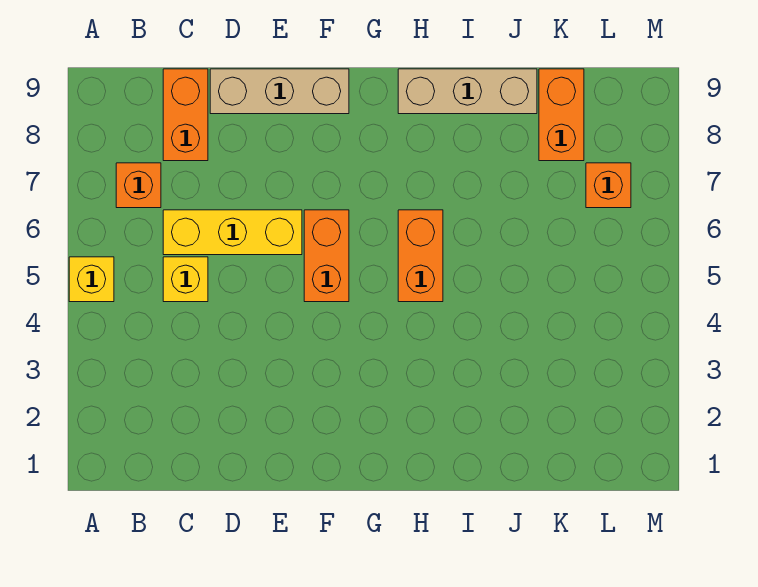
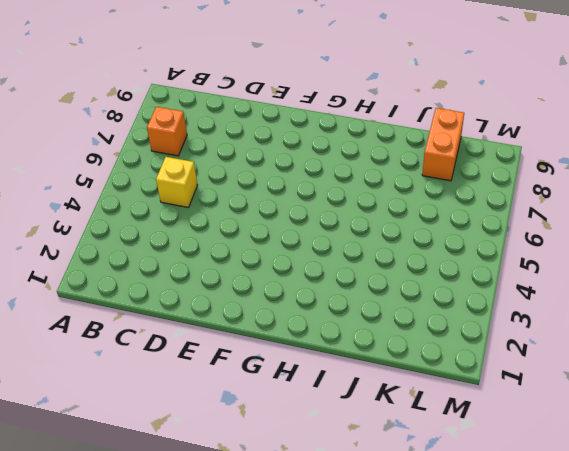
none -> yellow 1x1 brick [69,257,114,302]
none -> yellow 1x3 brick [163,210,302,255]

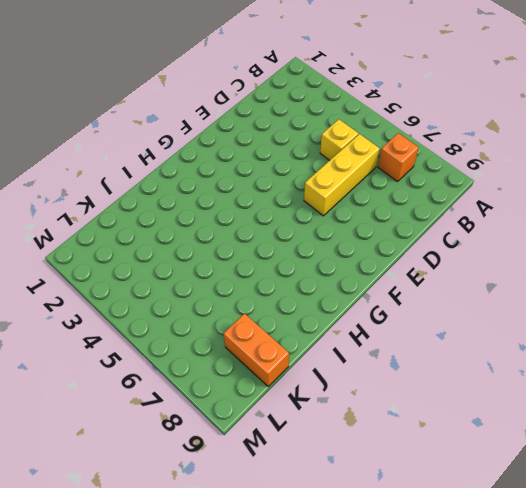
none -> yellow 1x1 brick [69,257,114,302]
none -> orange 1x2 brick [163,69,208,161]

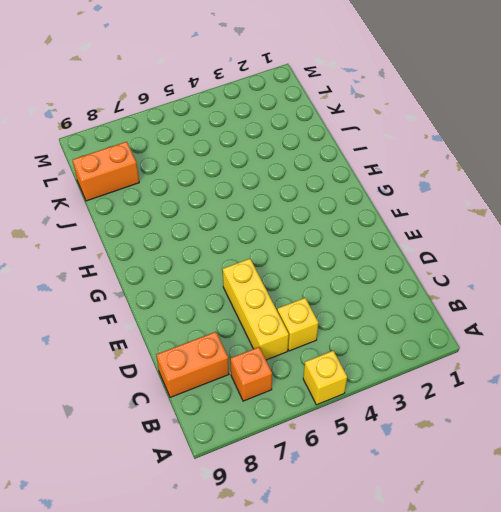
none -> tan 1x3 brick [210,69,349,114]
none -> orange 1x2 brick [304,210,349,302]

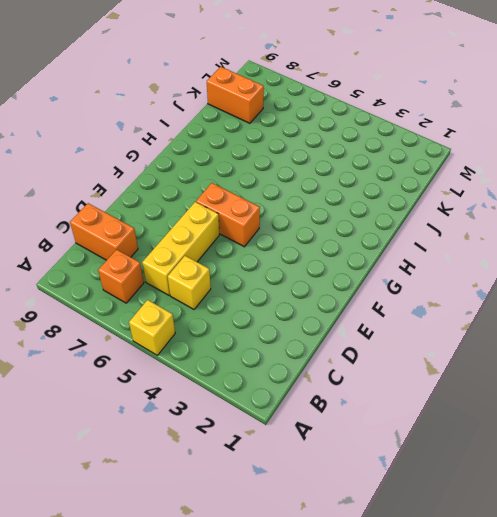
none -> tan 1x3 brick [210,69,349,114]
none -> orange 1x2 brick [398,210,443,302]

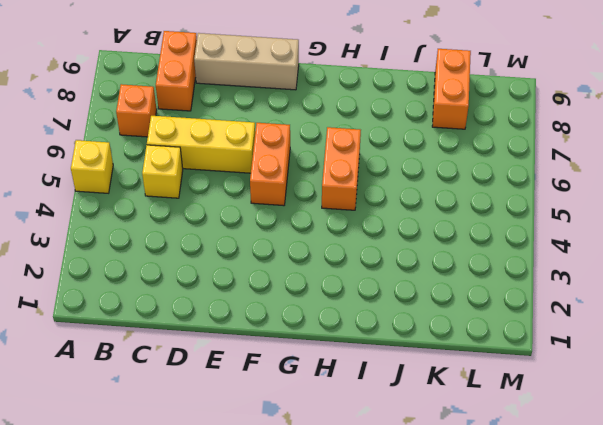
none -> tan 1x3 brick [398,69,537,114]
none -> orange 1x1 brick [586,163,631,208]

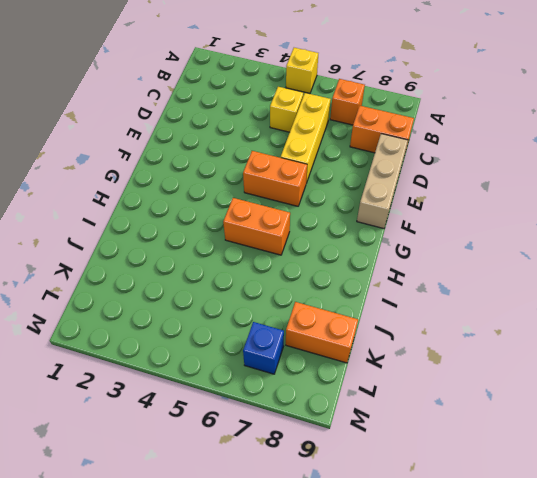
blue 1x1 brick [243,322,284,374] -> orange 1x1 brick [586,163,631,208]
none -> tan 1x3 brick [398,69,537,114]

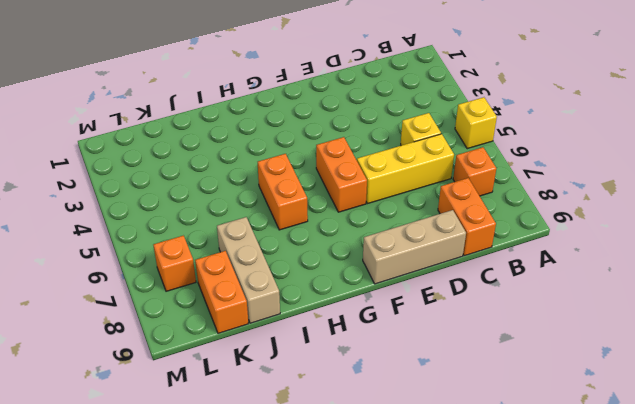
tan 1x3 brick [217,217,280,323] -> tan 1x3 brick turned to [398,69,537,114]

